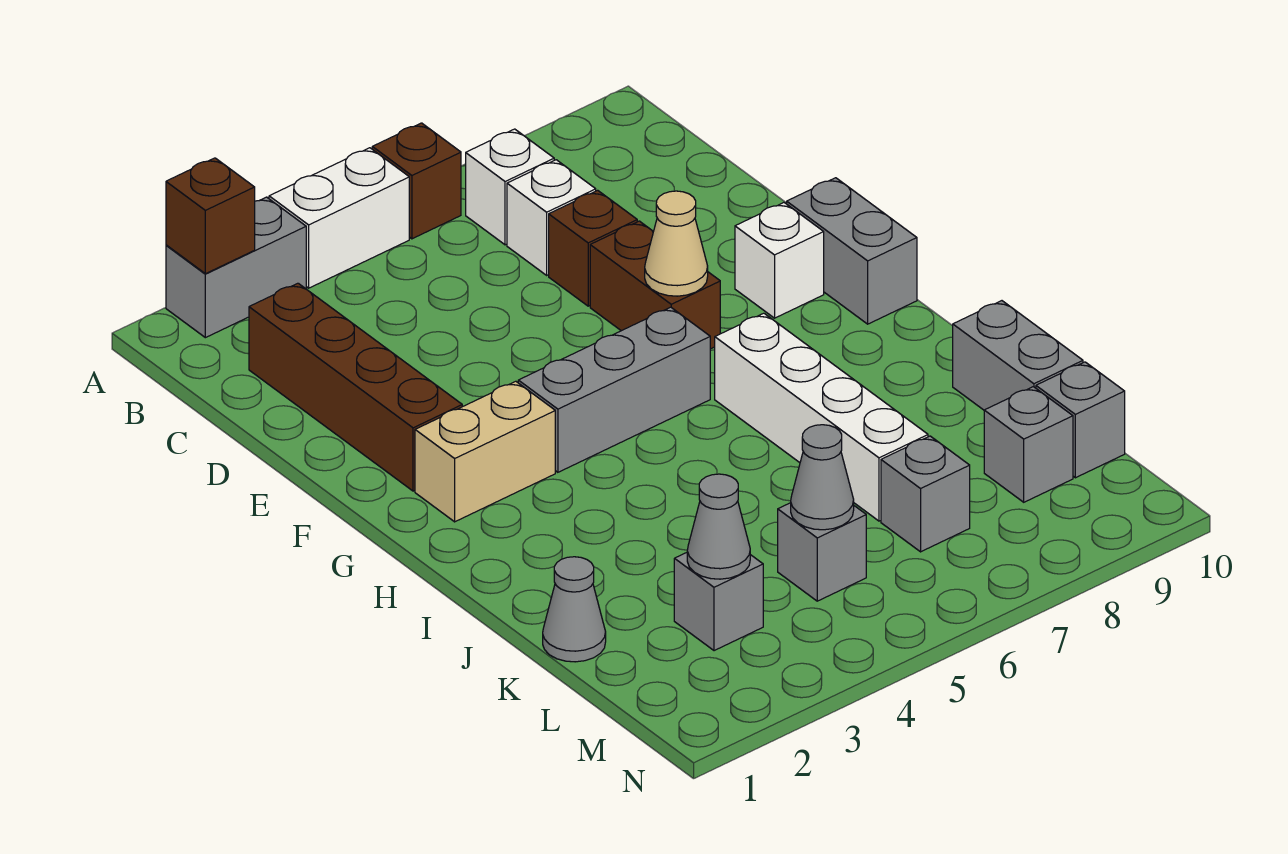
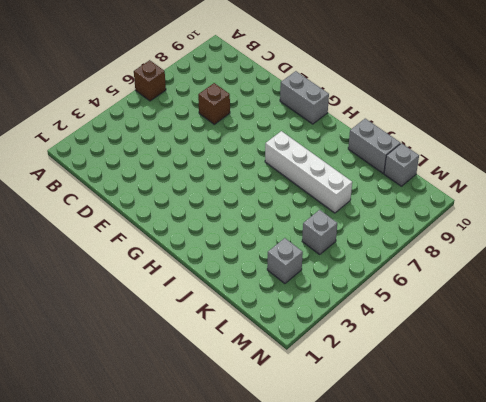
none -> grey 1x2 brick [166,197,306,338]
none -> white 1x2 brick [269,148,409,288]
none -> white 1x1 brick [466,129,554,245]

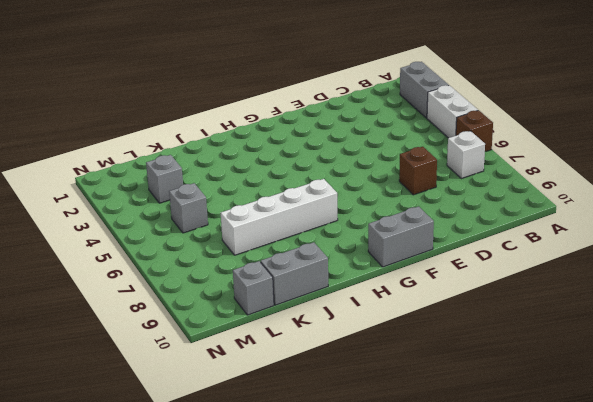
none -> brown 1x4 brick [249,283,462,491]
none -> white 1x1 brick [507,160,596,275]
none -> brown 1x2 brick [590,221,720,349]

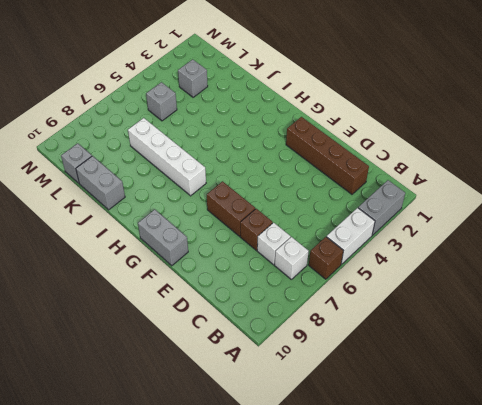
none -> white 1x1 brick [735,203,824,318]
none -> tan 1x2 brick [415,381,555,522]
none -> grey 1x3 brick [518,307,710,472]

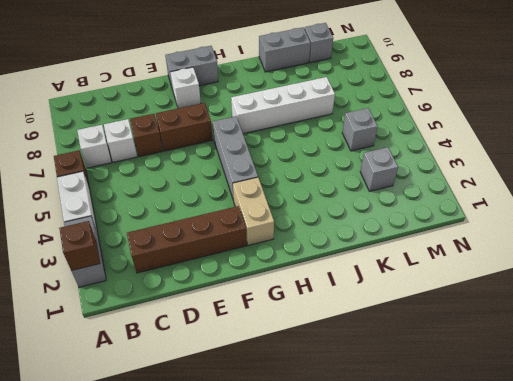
none -> grey 1x1 cone [543,557,606,662]
none -> grey 1x1 brick [881,436,970,552]
none -> grey 1x1 brick [984,387,1073,502]

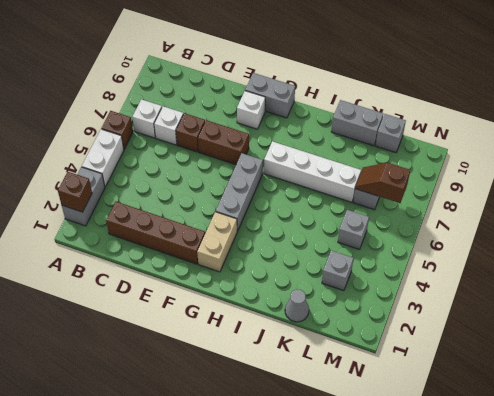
brown 1x2 slope [355,163,410,203] -> none
none -> grey 1x1 brick [984,387,1073,502]
none -> tan 1x1 cone [645,191,708,296]
none -> grey 1x1 cone [687,474,750,579]

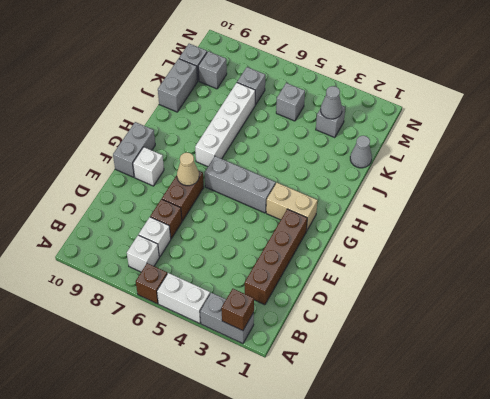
none -> grey 1x1 cone [791,425,854,530]

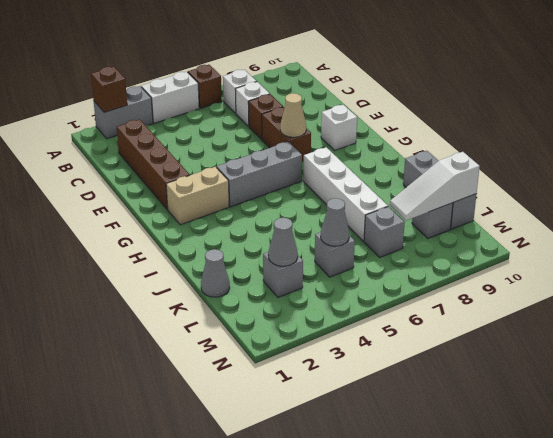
white 1x3 slope [390,152,480,220] -> none
none -> grey 1x2 brick [787,178,917,324]

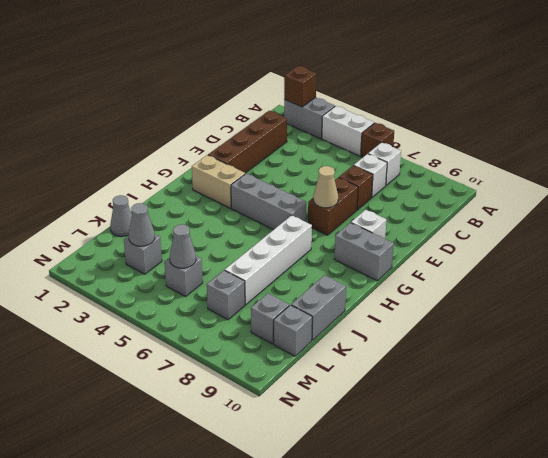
grey 1x2 brick [334,223,394,281] -> grey 1x2 brick turned to [787,178,917,324]

